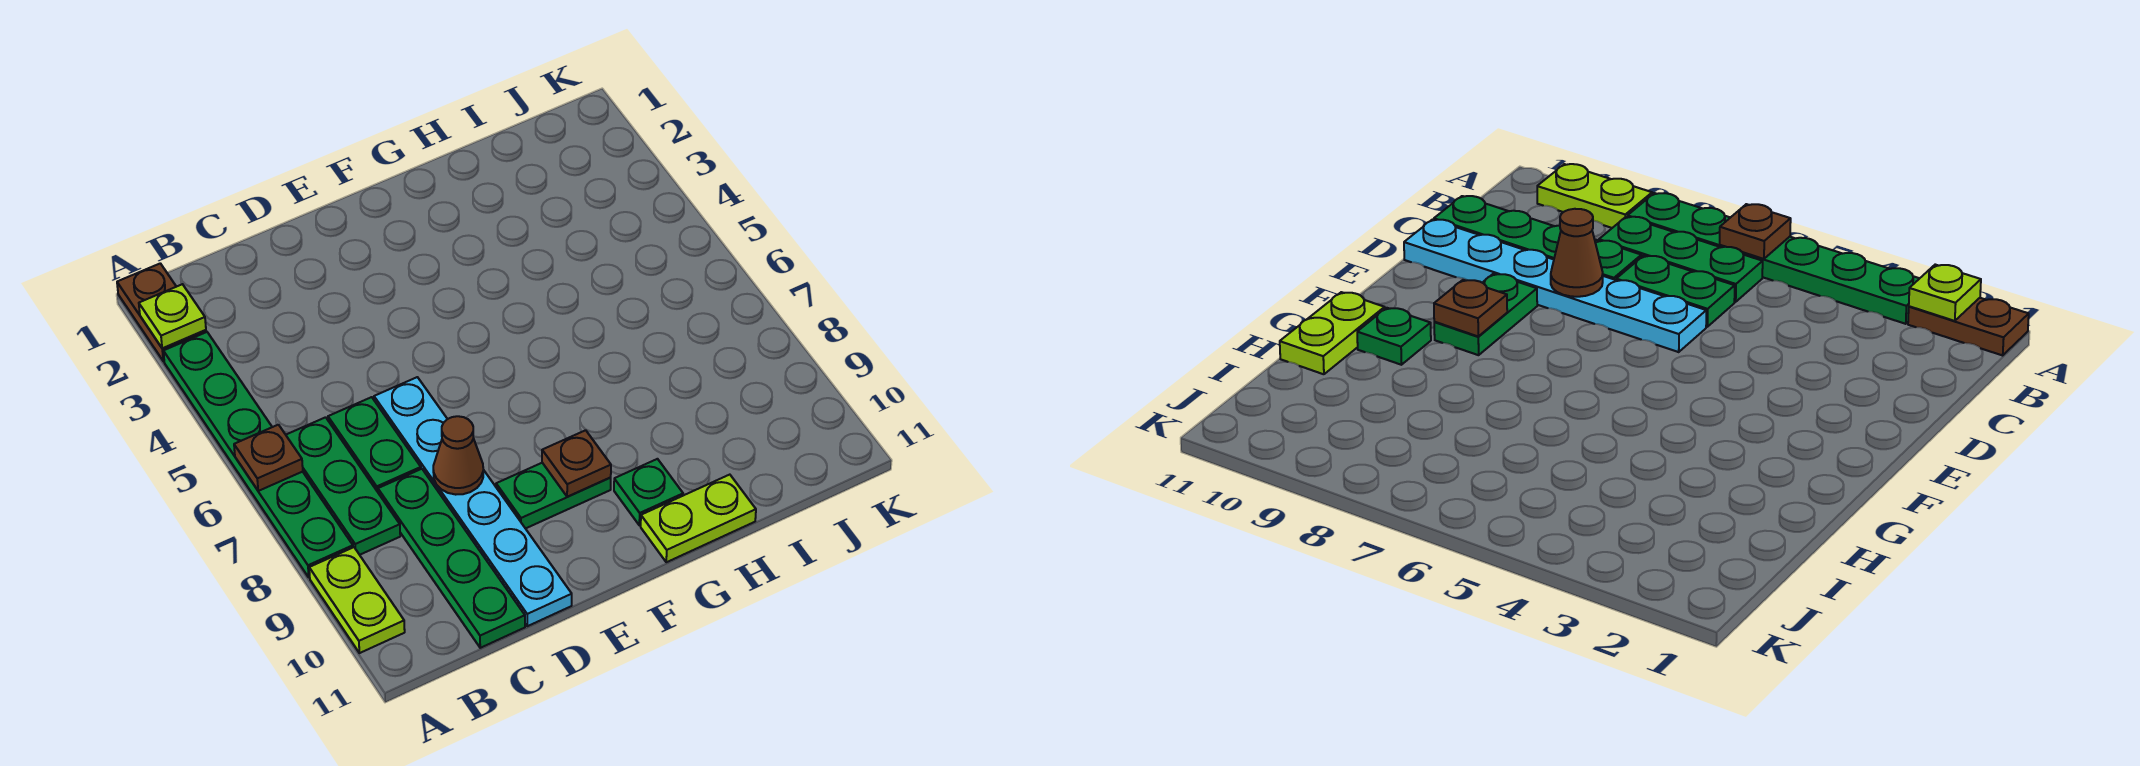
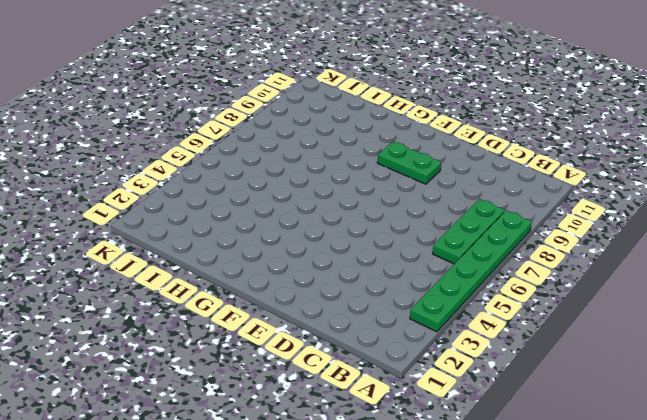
none -> brown 1x2 plate [117,263,206,361]
none -> lime 1x2 plate [309,547,405,653]
none -> green 1x2 plate [328,397,421,492]

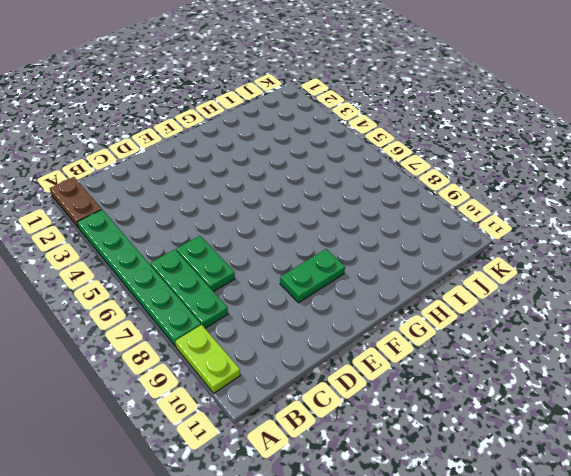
none -> green 1x4 plate [378,469,525,648]
none -> cyan 1x6 plate [374,377,572,626]
none -> green 1x1 plate [614,459,683,525]

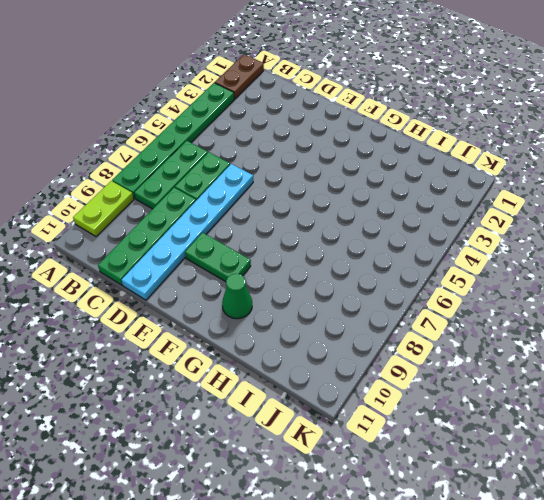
green 1x1 cone [222,274,252,319] -> green 1x1 plate [614,459,683,525]
none -> lime 1x2 plate [641,475,756,562]
none -> lime 1x1 plate [139,284,206,348]
none -> brown 1x1 plate [234,425,303,491]

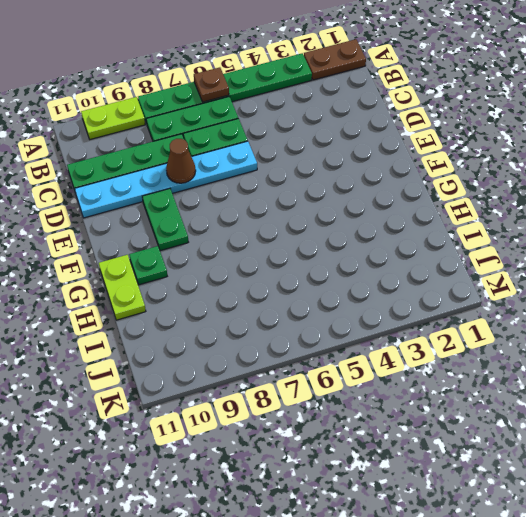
none -> lime 1x1 plate [139,284,206,348]
none -> brown 1x1 plate [542,430,611,497]

